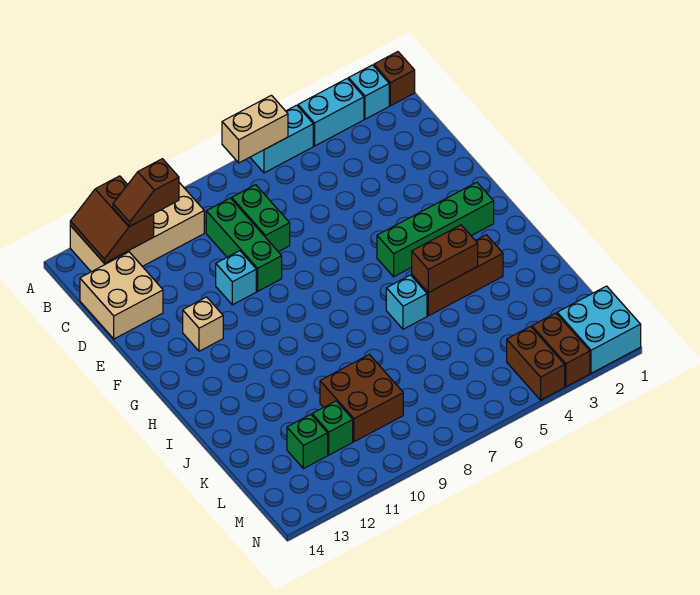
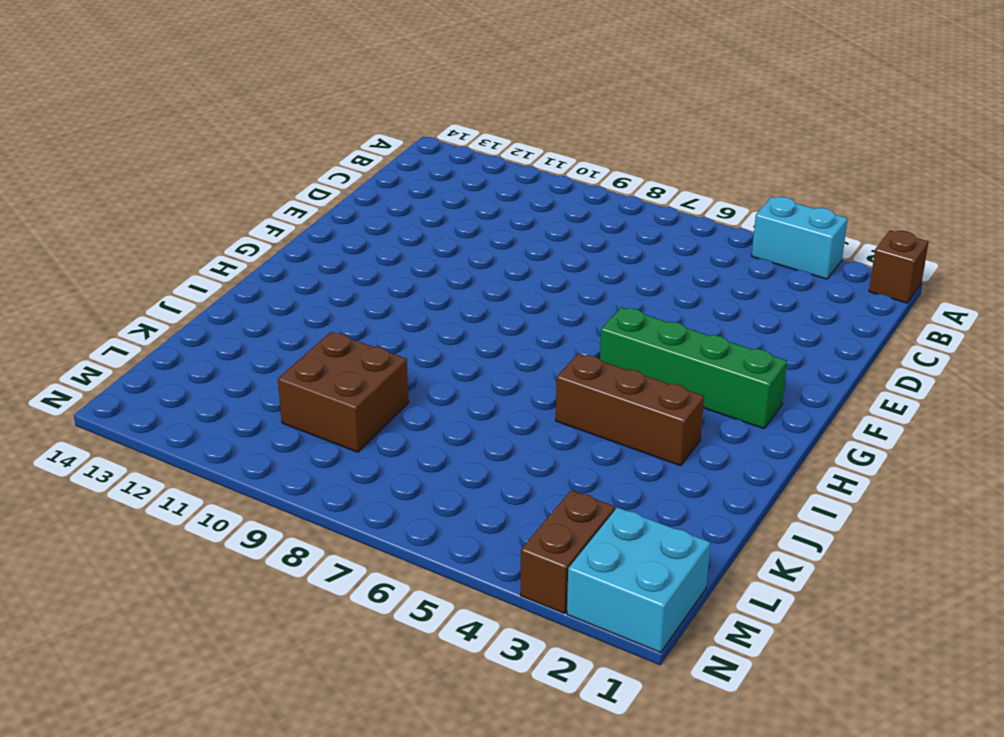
none -> cyan 1x1 brick [349,65,389,119]
none -> cyan 1x2 brick [250,105,313,173]
none -> tan 2x4 brick [70,183,204,272]

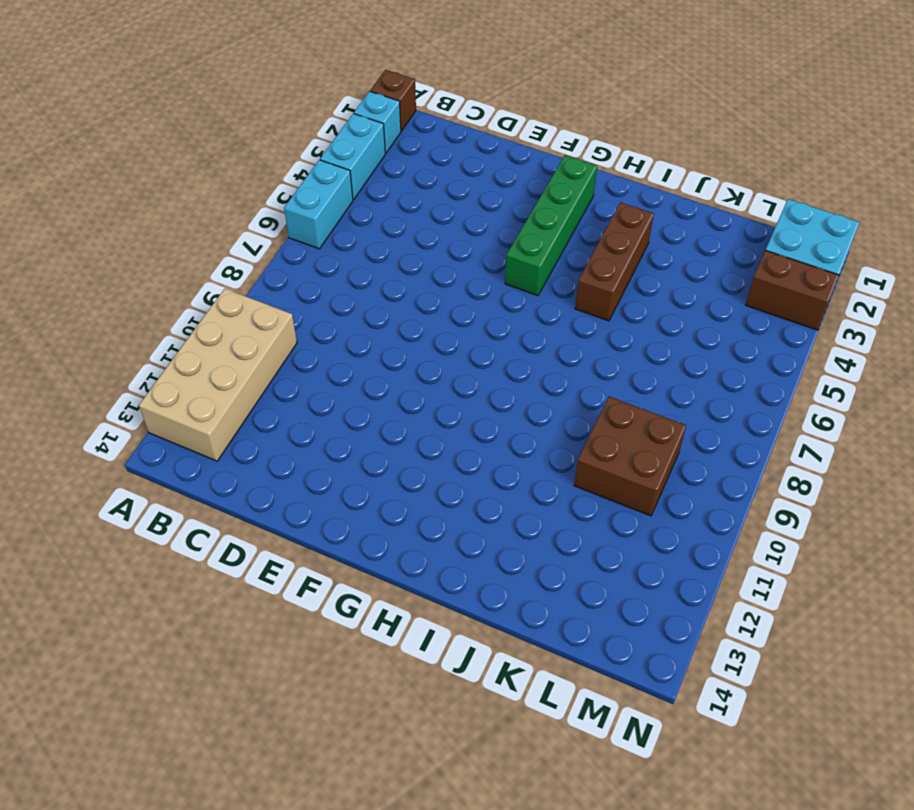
none -> green 1x2 brick [232,185,290,252]
none -> green 1x3 brick [206,198,282,291]
none -> tan 2x2 brick [80,252,163,339]

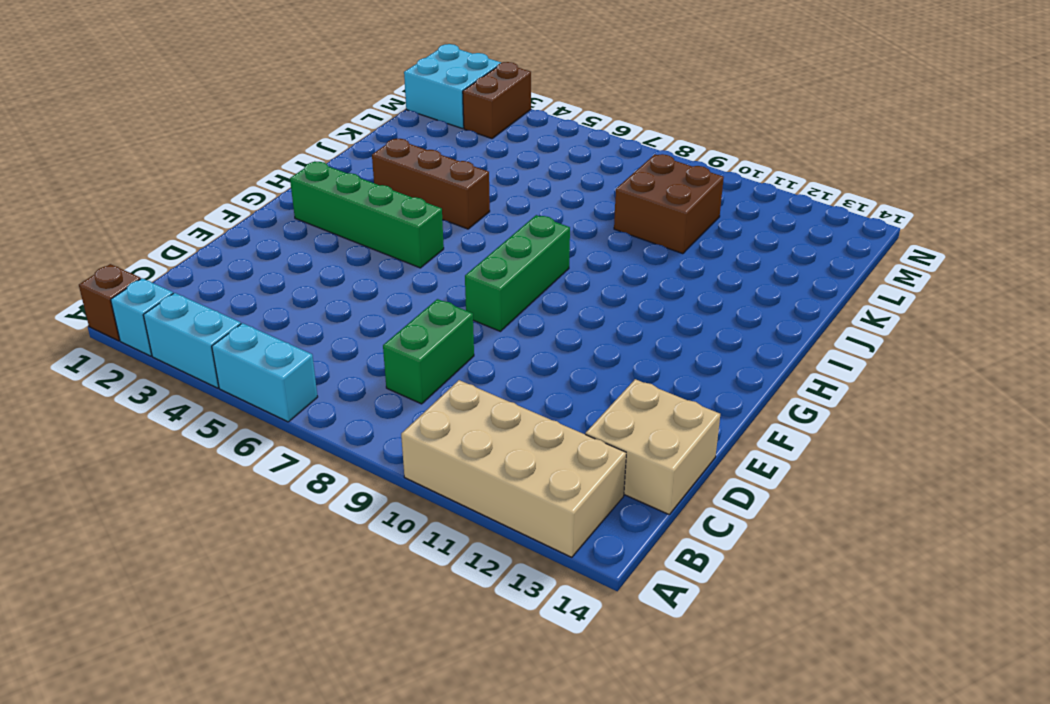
green 1x3 brick [465,215,570,331] -> green 1x3 brick moved to [206,198,282,291]
none -> cyan 1x1 brick [216,251,256,305]
none -> tan 1x1 brick [183,297,223,351]
none -> cyan 1x1 brick [386,275,427,329]

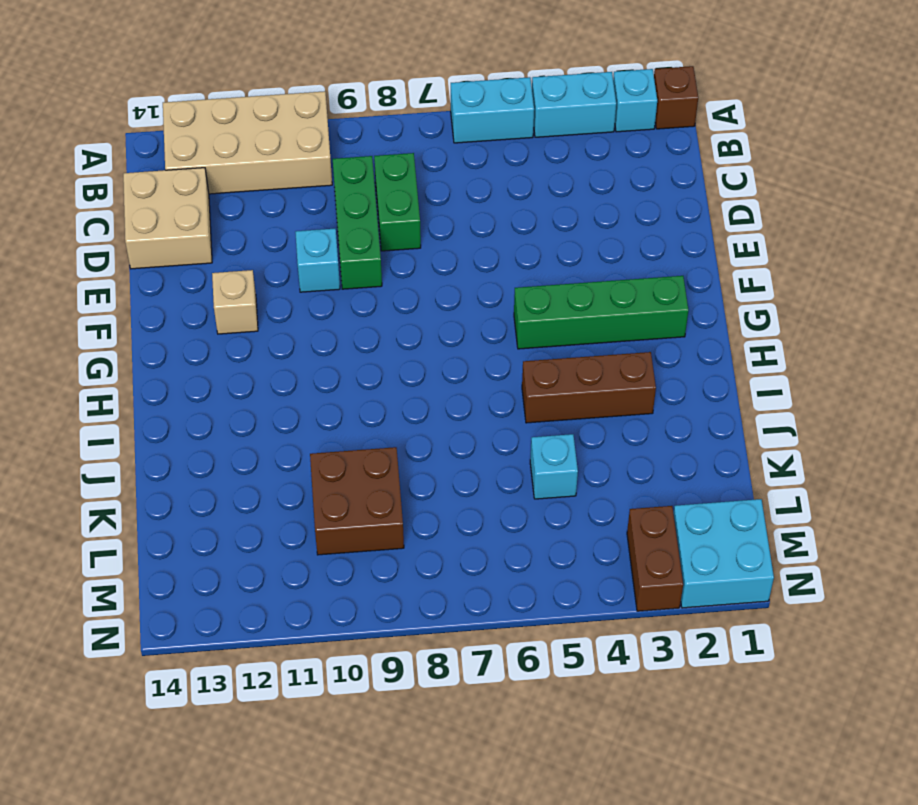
cyan 1x1 brick [530,434,578,499] -> cyan 1x1 brick moved to [386,275,427,329]
none -> green 1x1 brick [312,401,353,455]
none -> green 1x1 brick [287,414,328,469]
none -> brown 1x2 brick [507,326,565,400]

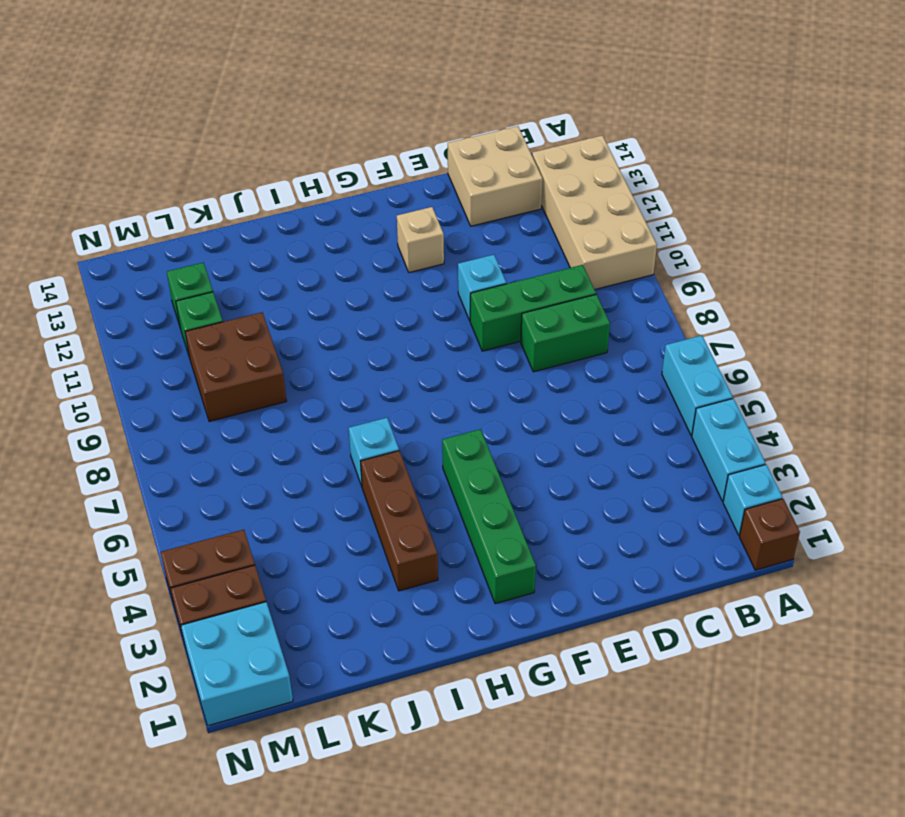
none -> tan 1x2 brick [222,95,288,163]
none -> brown 2x2 slope [70,176,154,263]
none -> brown 1x2 brick [412,225,478,293]

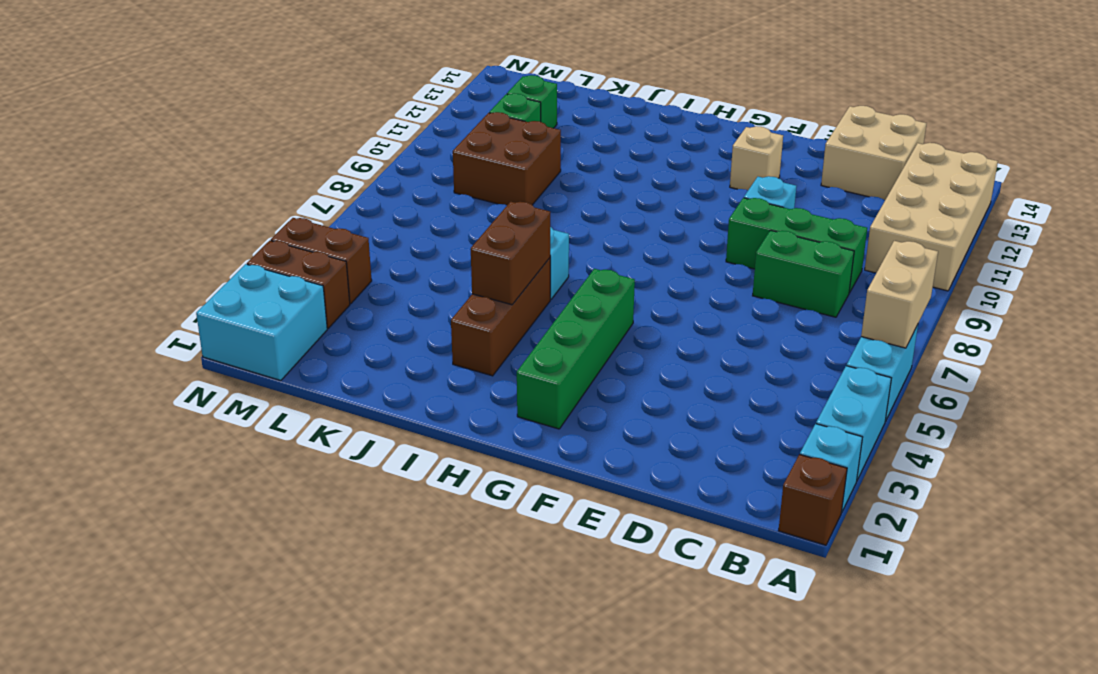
none -> brown 2x2 slope [70,176,154,263]
none -> brown 1x2 slope [113,159,179,226]

